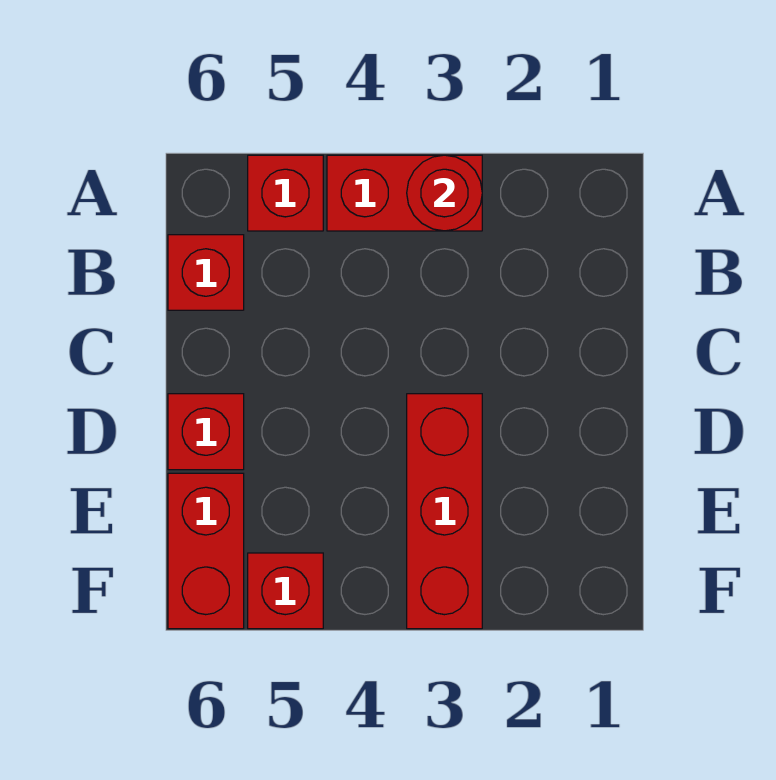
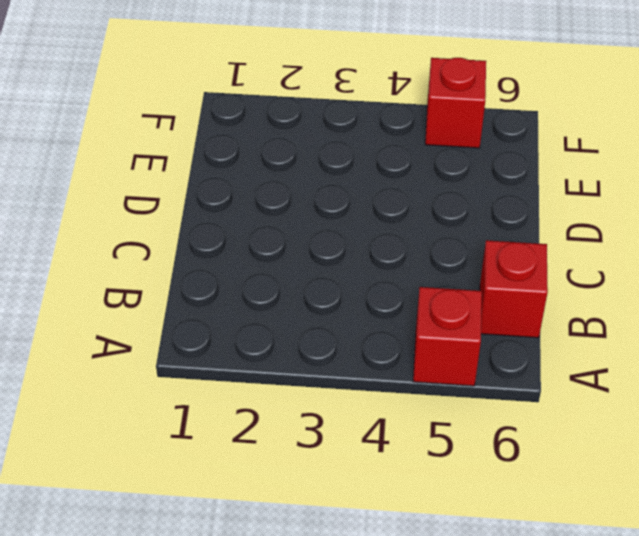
none -> red 1x2 brick [327,155,482,231]
none -> red 1x3 brick [407,394,482,629]

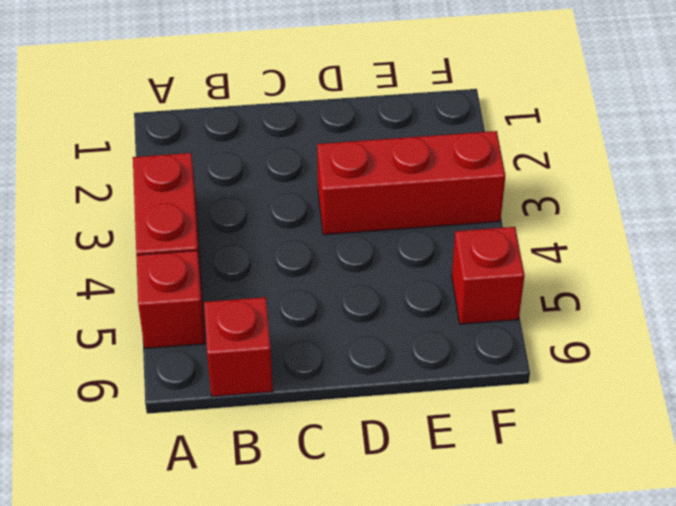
none -> red 1x1 brick [168,394,244,470]
none -> red 1x2 brick [168,473,244,629]

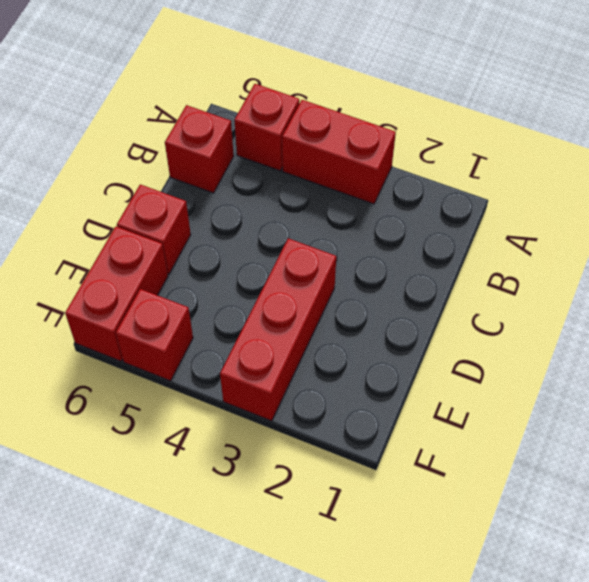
none -> red 1x1 round brick [407,155,482,231]

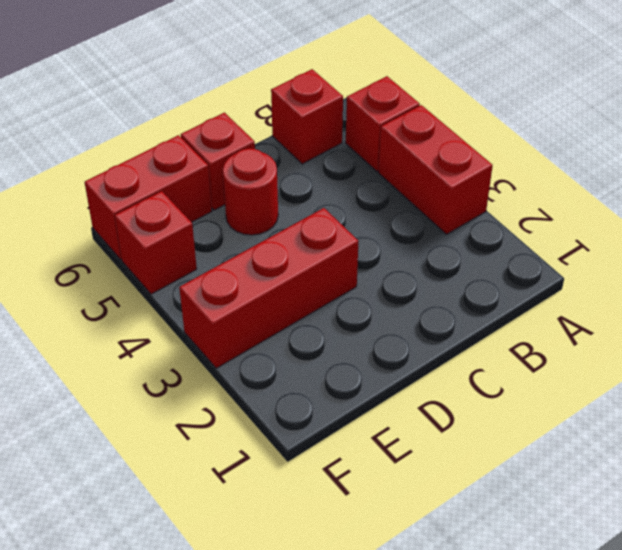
red 1x1 round brick [223,149,278,235] -> red 1x1 round brick moved to [407,155,482,231]

